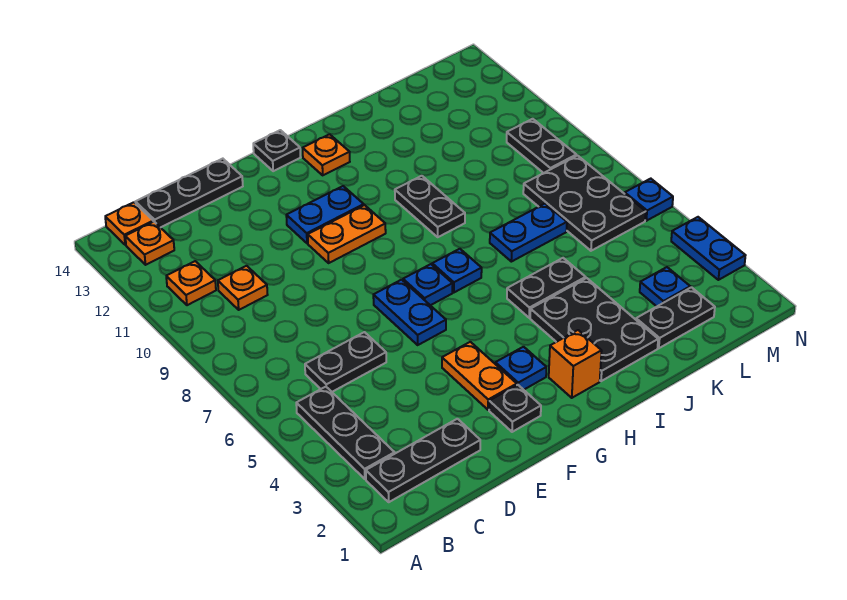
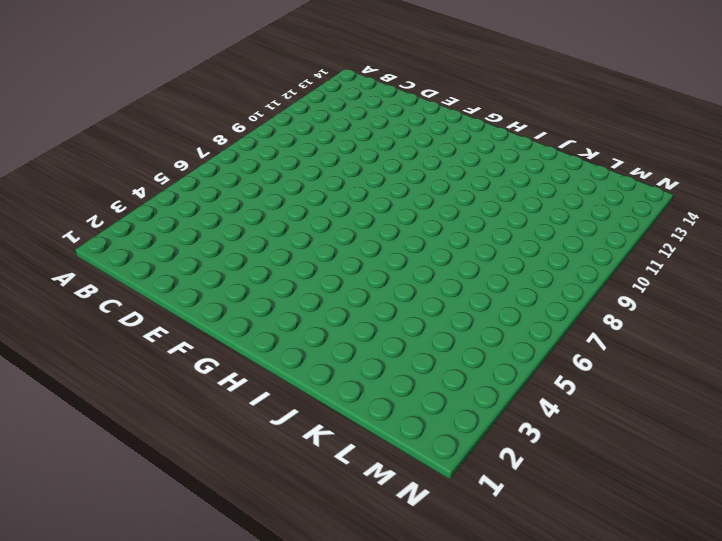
none -> black 1x3 plate [366,419,480,502]
none -> black 1x3 plate [296,387,395,479]
none -> orange 1x1 plate [166,261,216,305]

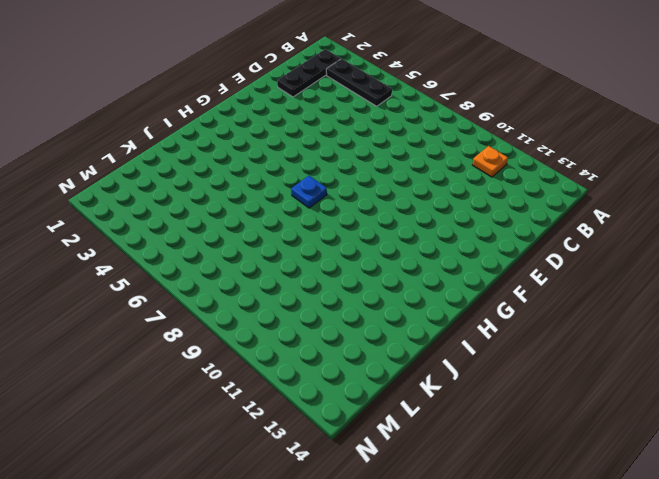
none -> orange 1x1 plate [125,222,174,265]
none -> orange 1x1 plate [105,202,153,245]
none -> black 1x2 plate [305,332,386,392]

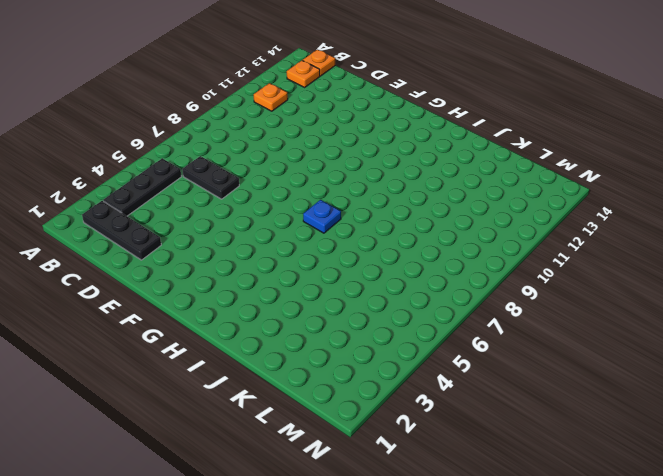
none -> orange 1x1 plate [218,266,268,310]
none -> black 1x3 plate [136,159,243,228]
none -> black 1x1 plate [489,385,541,432]

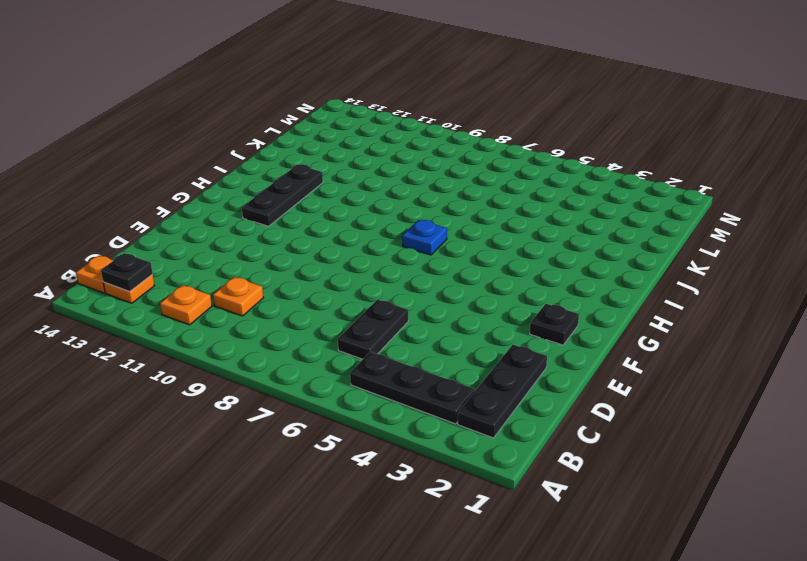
black 1x1 plate [101,253,153,291] -> black 1x1 plate moved to [253,130,301,171]
black 1x3 plate [242,164,323,226] -> black 1x3 plate moved to [136,159,243,228]
none -> orange 1x2 plate [442,342,517,410]
none -> blue 1x2 plate [373,280,446,345]
none -> orange 1x2 plate [308,205,386,263]

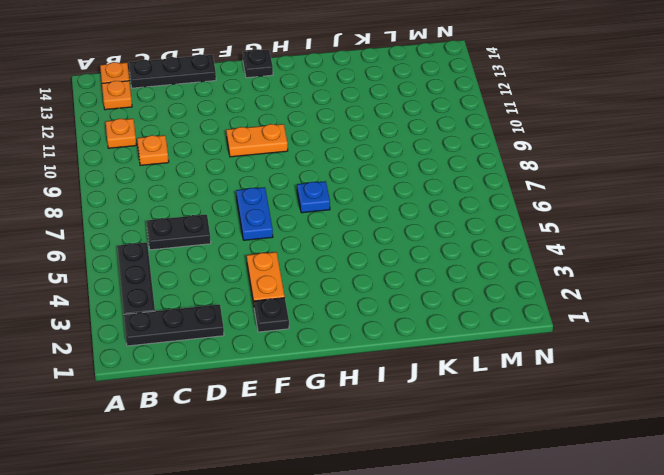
none -> blue 1x2 plate [286,186,364,243]
none -> blue 1x1 plate [495,347,546,390]
none -> blue 1x1 plate [403,264,453,305]

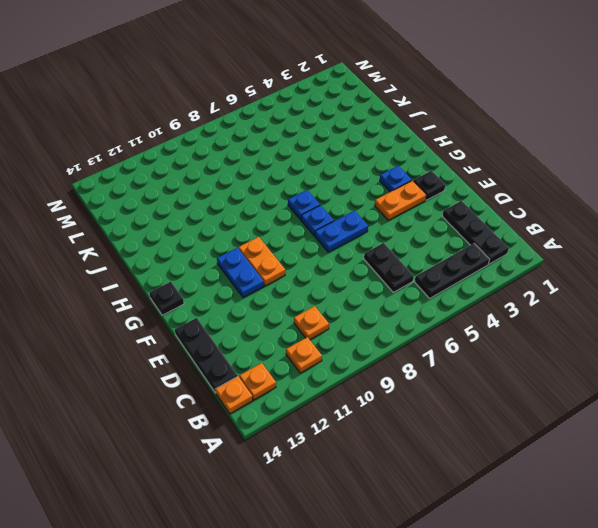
none -> orange 1x1 brick [549,330,602,398]
none -> orange 1x1 plate [303,134,350,175]
none -> black 2x3 plate [530,278,658,381]

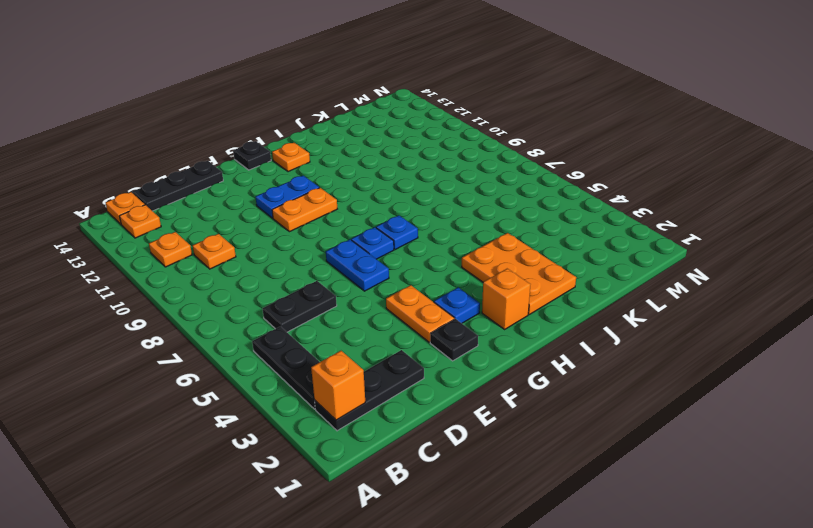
orange 1x1 brick [311,351,365,420] -> none
orange 2x3 plate [462,233,576,314] -> black 2x3 plate [530,278,658,381]
none -> black 1x2 plate [507,258,586,318]
none -> black 1x2 plate [395,176,465,237]
none -> blue 1x2 plate [490,204,567,262]

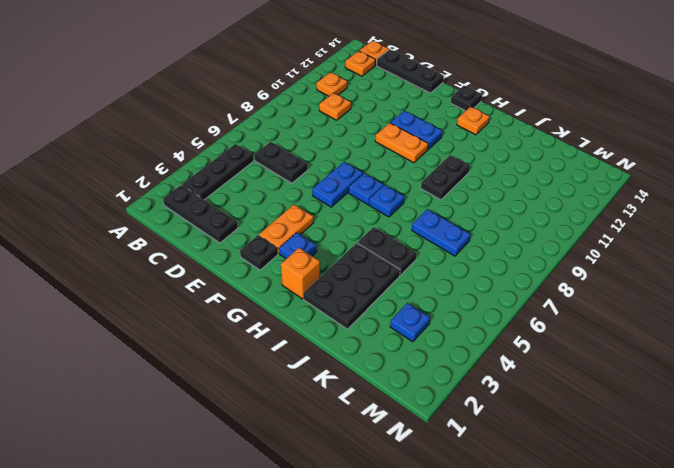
none -> black 1x2 plate [636,287,715,348]
none -> black 2x3 plate [523,156,646,251]
none -> black 1x2 plate [507,119,576,173]

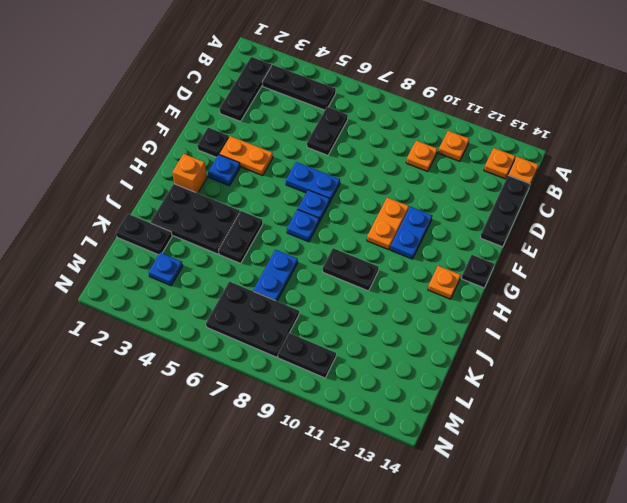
black 1x2 plate [116,214,172,255] -> black 1x2 plate turned to [636,287,715,348]
none -> blue 1x2 plate [671,217,745,280]
none -> blue 1x1 plate [625,179,673,221]

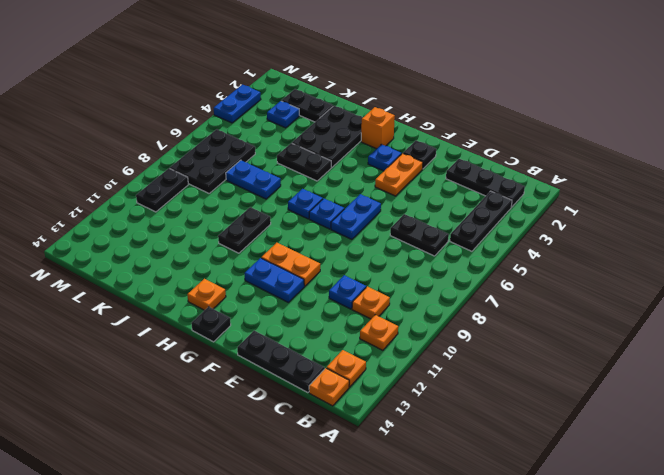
blue 1x1 plate [329,275,366,309] -> blue 1x1 plate moved to [625,179,673,221]

